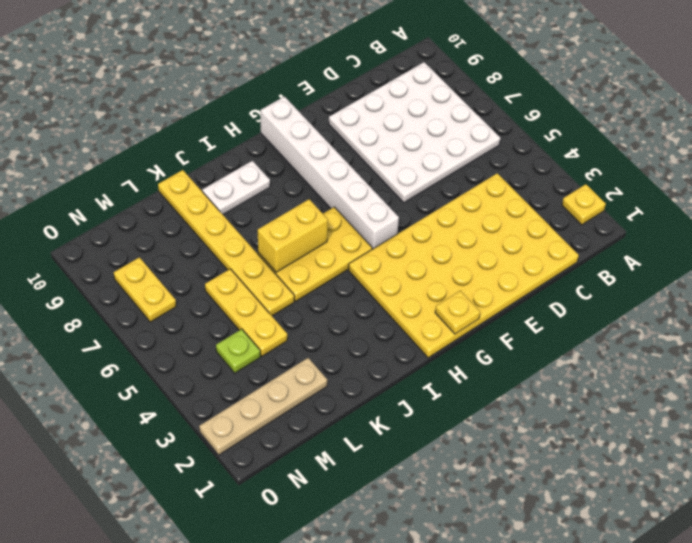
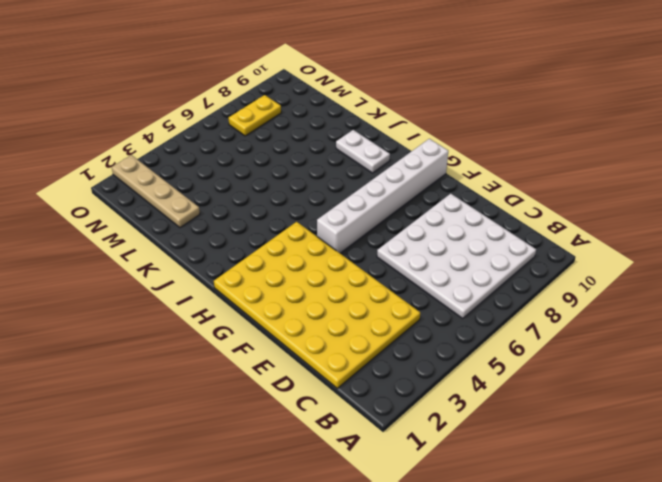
none -> yellow 1x1 plate [562,184,606,225]
none -> yellow 2x3 plate [258,207,372,301]
none -> yellow 1x6 plate [158,170,294,316]

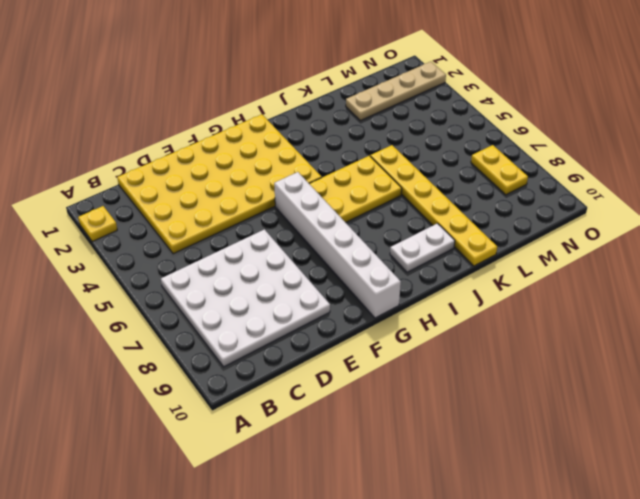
none -> yellow 1x3 plate [205,269,287,356]
none -> lime 1x1 plate [216,329,261,373]
none -> yellow 1x1 plate [435,291,480,334]

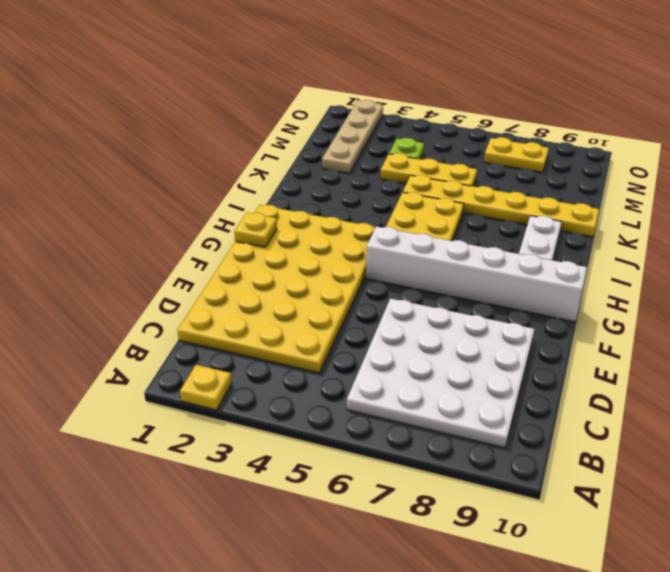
none -> yellow 1x2 brick [258,199,328,272]

